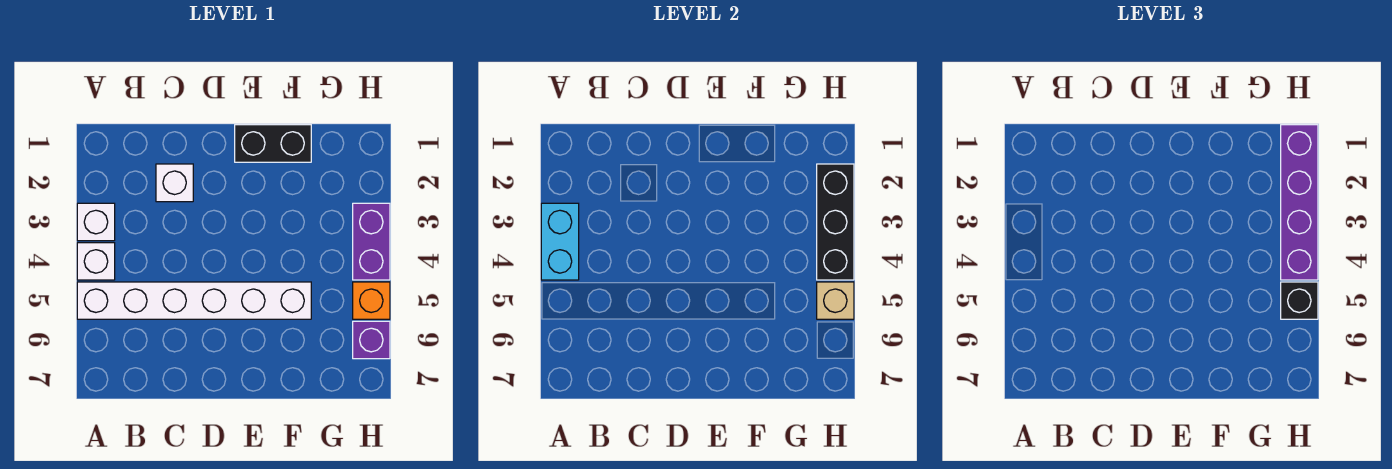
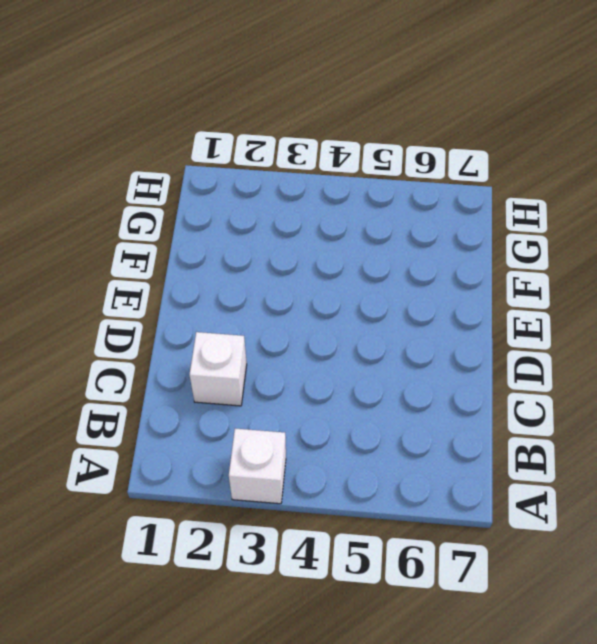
none -> white 1x1 brick [77,243,115,280]
none -> white 1x6 brick [77,282,311,319]
none -> black 1x2 brick [235,125,311,162]

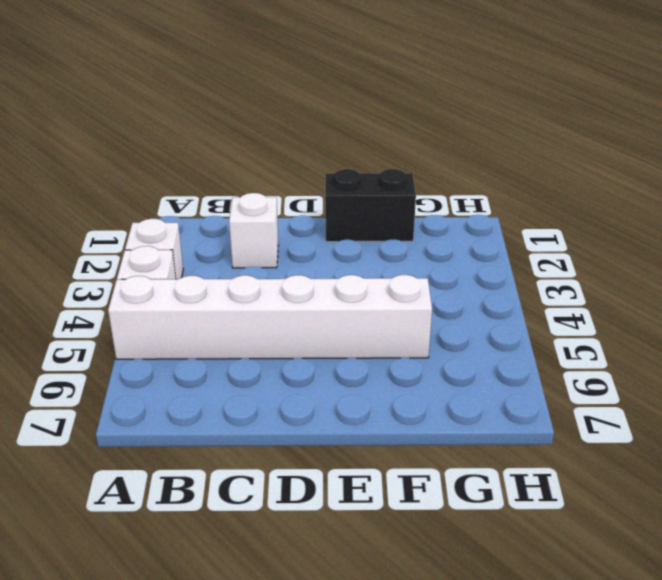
none -> purple 1x2 brick [353,203,390,280]
none -> orange 1x1 brick [353,282,390,319]
none -> purple 1x1 brick [353,321,390,359]

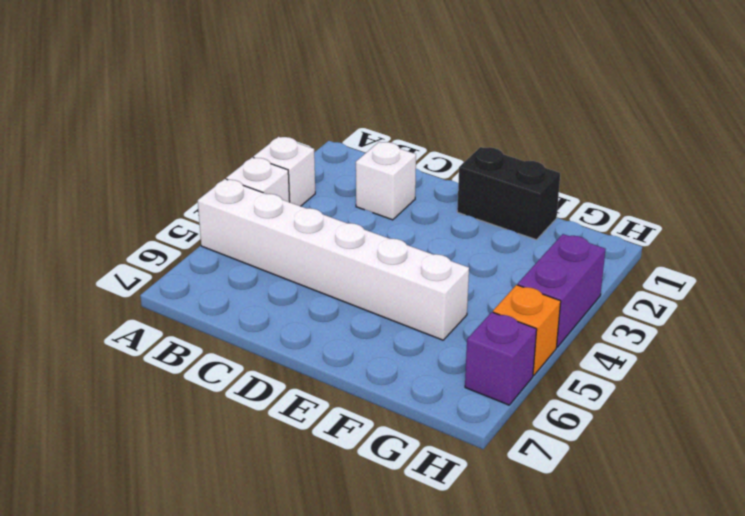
none -> cyan 1x2 brick [541,203,579,280]
none -> black 1x3 brick [817,164,854,280]
none -> tan 1x1 brick [817,282,854,319]

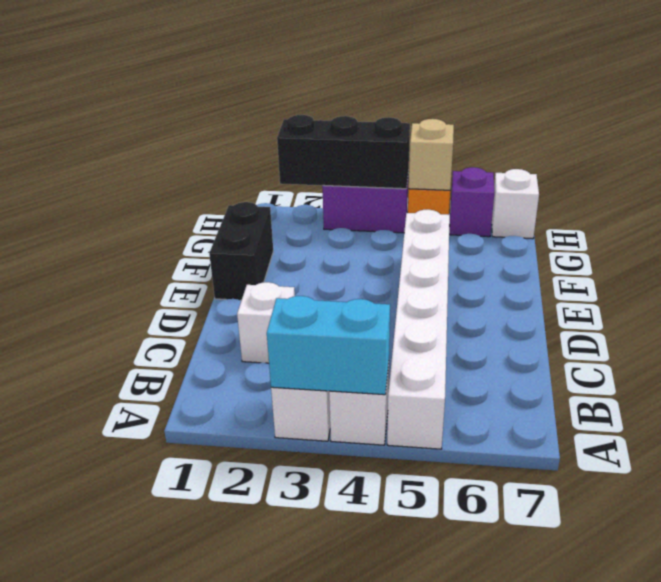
white 1x1 brick [492,169,539,239] -> none
none -> purple 1x4 brick [1281,125,1318,280]
none -> black 1x1 brick [1281,282,1318,319]

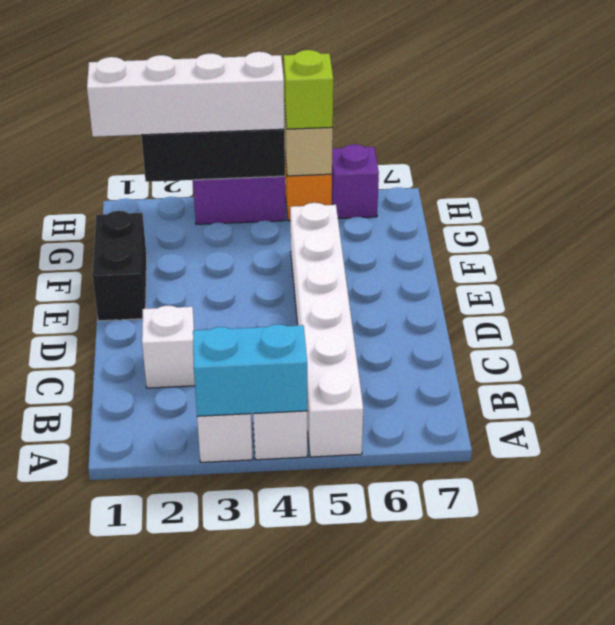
white 1x4 brick [87,52,284,137] -> purple 1x4 brick [1281,125,1318,280]
lime 1x1 brick [284,50,333,129] -> black 1x1 brick [1281,282,1318,319]

